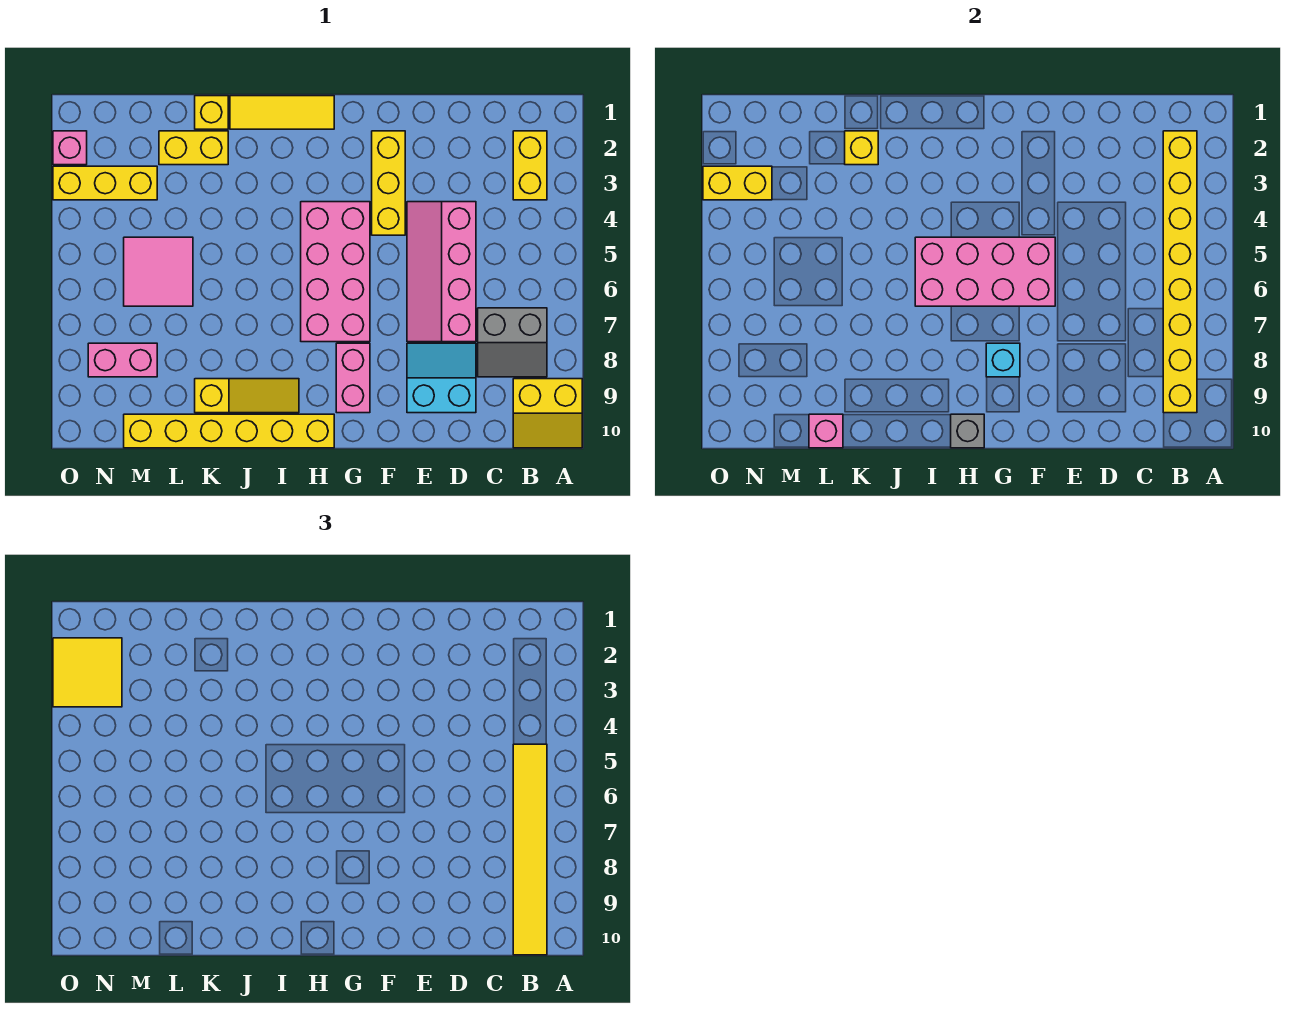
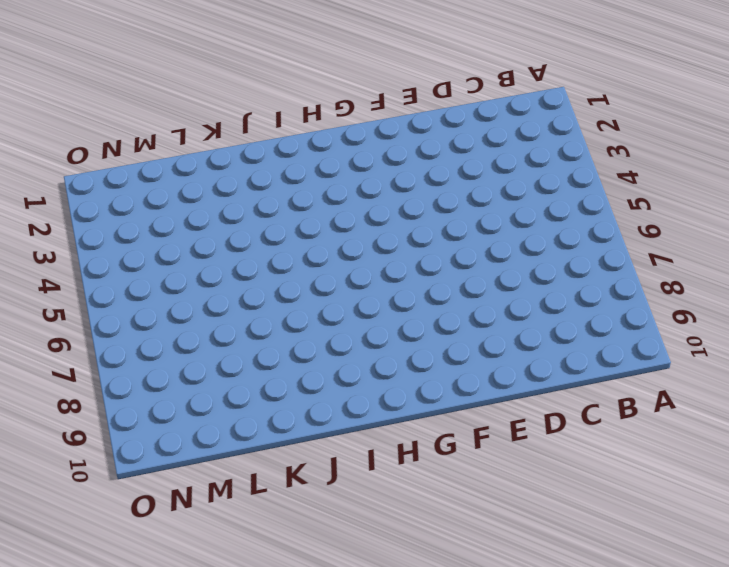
none -> yellow 2x2 slope [513,379,582,448]
none -> yellow 1x2 brick [513,131,547,200]
none -> grey 2x2 slope [478,308,547,377]

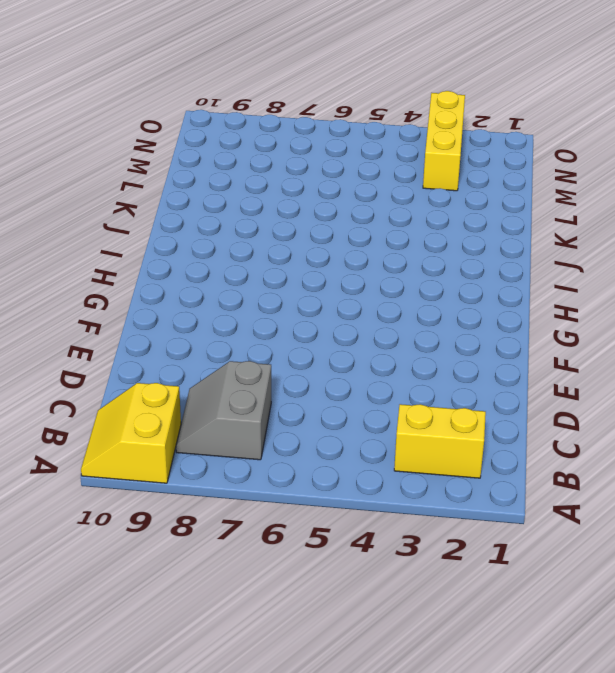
none -> pink 2x4 slope [407,202,476,342]
none -> cyan 2x2 slope [407,343,476,413]
none -> yellow 1x3 brick [372,131,405,235]

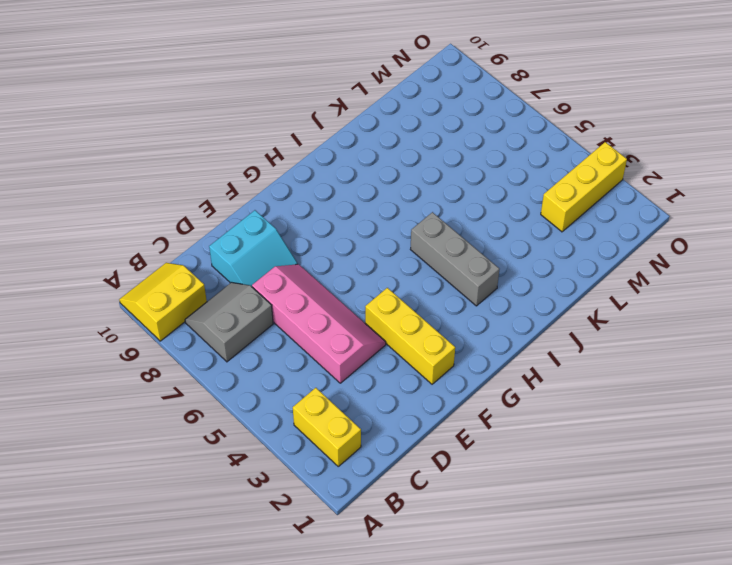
grey 1x3 brick [410,212,499,306] -> none
none -> pink 2x4 brick [301,202,370,342]
none -> pink 1x2 brick [336,343,370,413]
none -> yellow 1x3 tile [230,96,334,129]

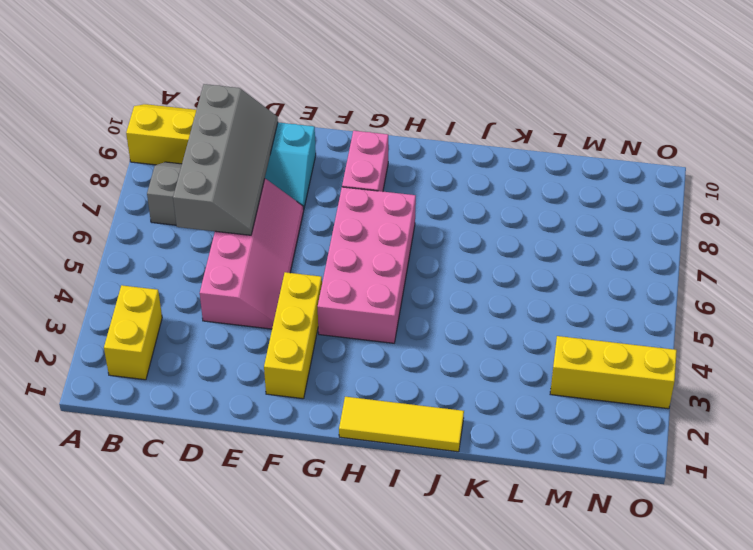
grey 2x4 slope [173,84,278,235] -> none
none -> yellow 1x6 brick [124,414,334,448]
none -> yellow 1x3 slope [195,379,299,413]
none -> yellow 1x1 brick [195,96,228,129]

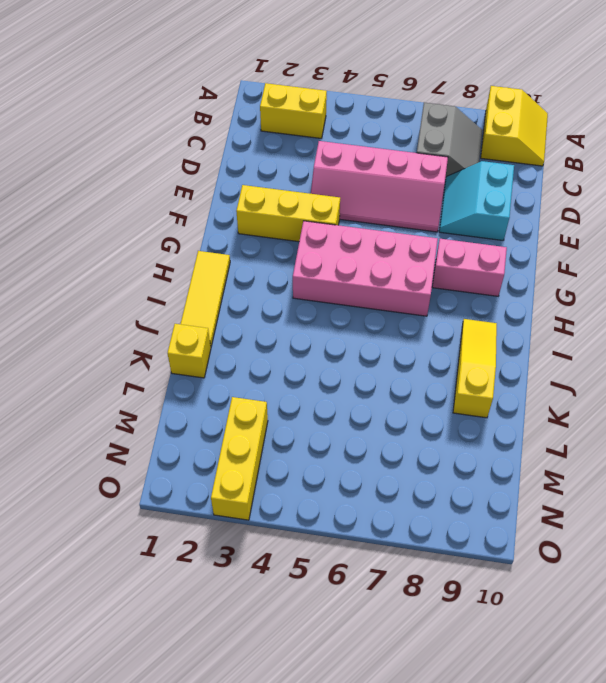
none -> yellow 1x6 brick [124,414,334,448]
none -> yellow 1x2 brick [159,131,228,165]
none -> pink 2x2 tile [124,237,193,306]

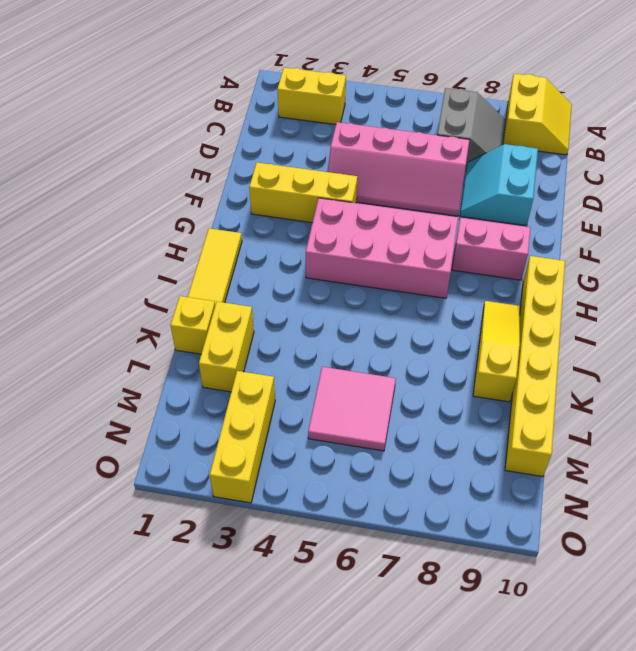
none -> pink 1x2 brick [88,343,157,377]
none -> pink 1x1 brick [53,131,87,165]
none -> yellow 1x8 brick [1163,131,1197,413]

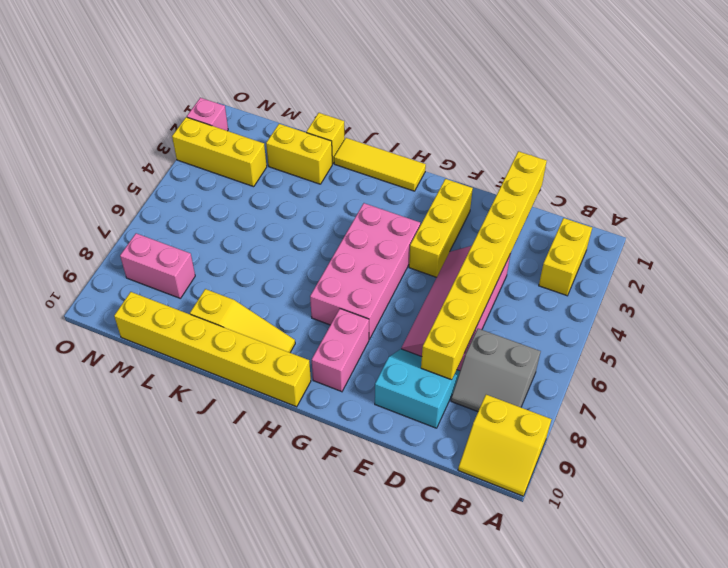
yellow 1x8 brick [421,151,547,380] -> yellow 1x8 brick moved to [1163,131,1197,413]
none -> pink 2x2 tile [124,237,193,306]
none -> pink 2x4 brick [915,237,1055,306]
none -> cyan 1x1 brick [986,343,1020,377]

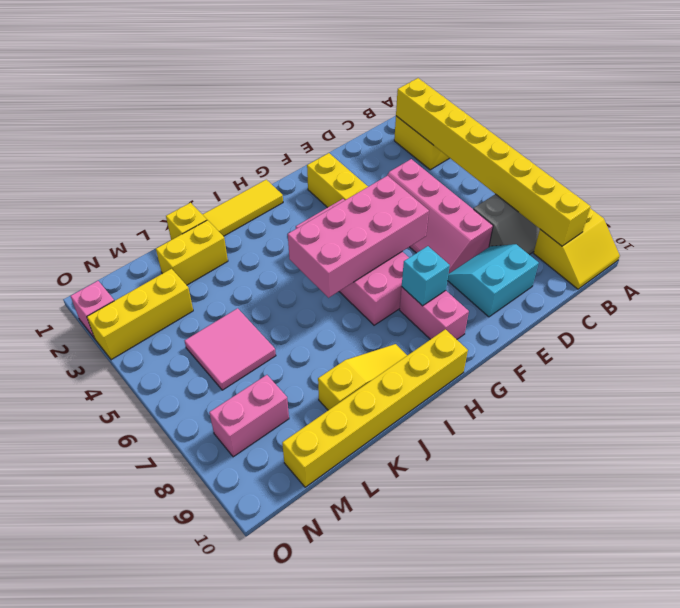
none -> grey 1x1 brick [951,414,984,448]
none -> yellow 1x1 brick [845,131,878,165]
none -> pink 1x1 brick [809,414,843,448]

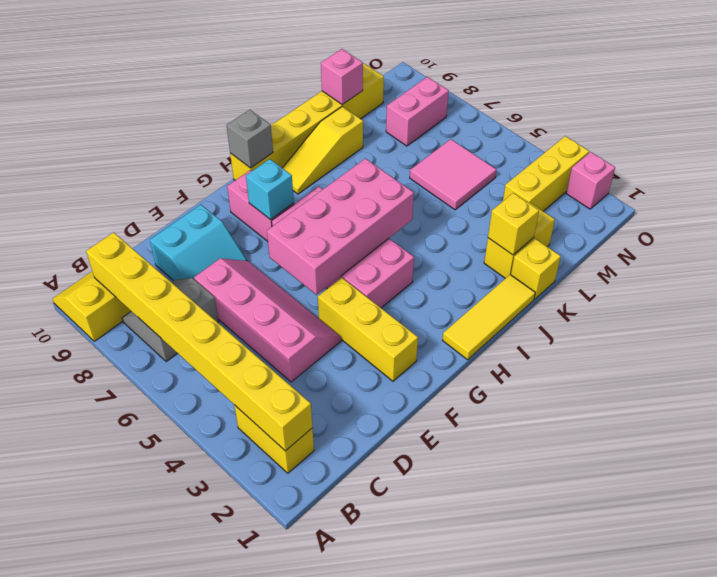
none -> yellow 1x2 brick [703,166,772,200]
none -> yellow 1x6 tile [513,744,547,955]
none -> yellow 2x2 tile [53,638,122,707]

